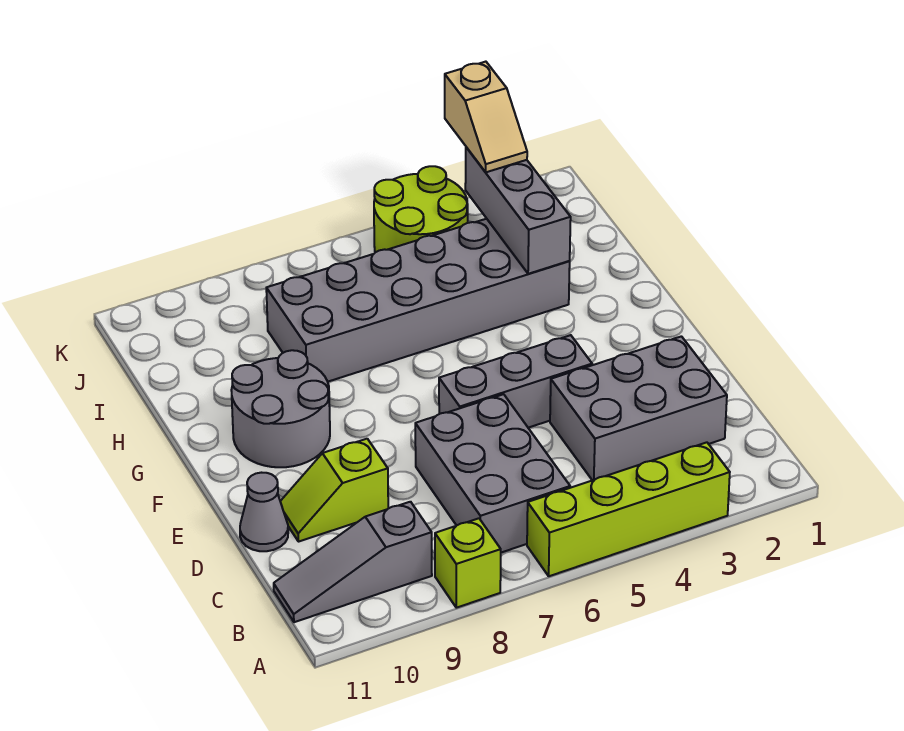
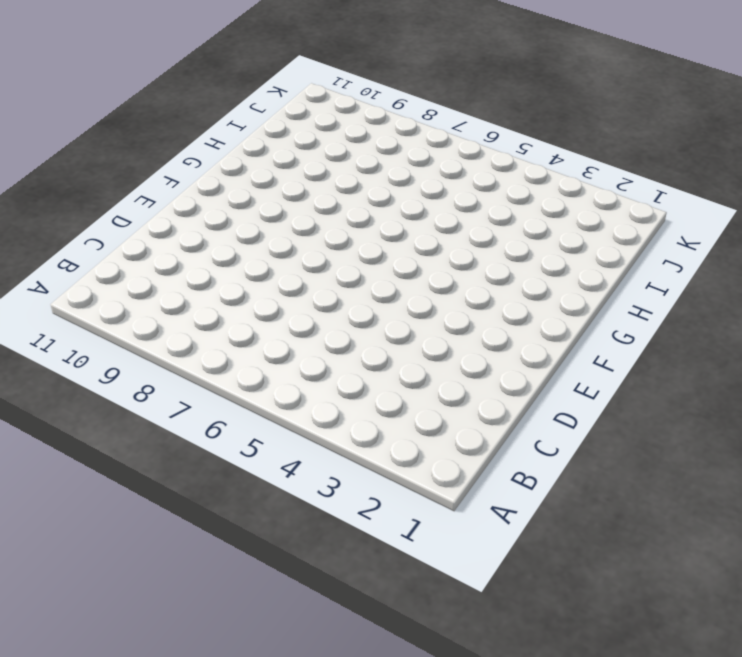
none -> lime 1x4 brick [527,442,730,576]
none -> lime 1x1 brick [435,518,501,608]
none -> grey 2x3 brick [415,394,570,553]

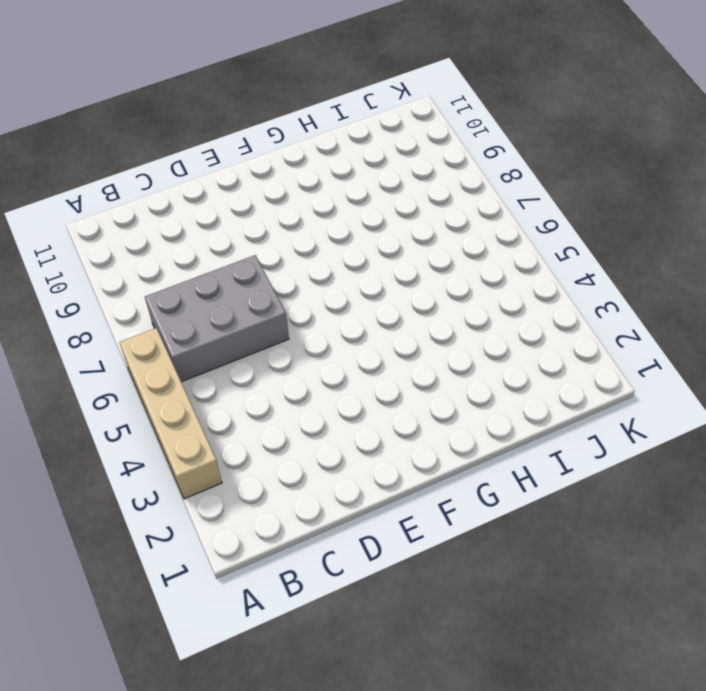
tan 1x4 brick [119,328,222,499] -> lime 1x4 brick [527,442,730,576]
none -> lime 1x1 brick [435,518,501,608]
none -> grey 1x3 slope [274,502,432,622]
none -> grey 2x3 brick [550,336,727,480]

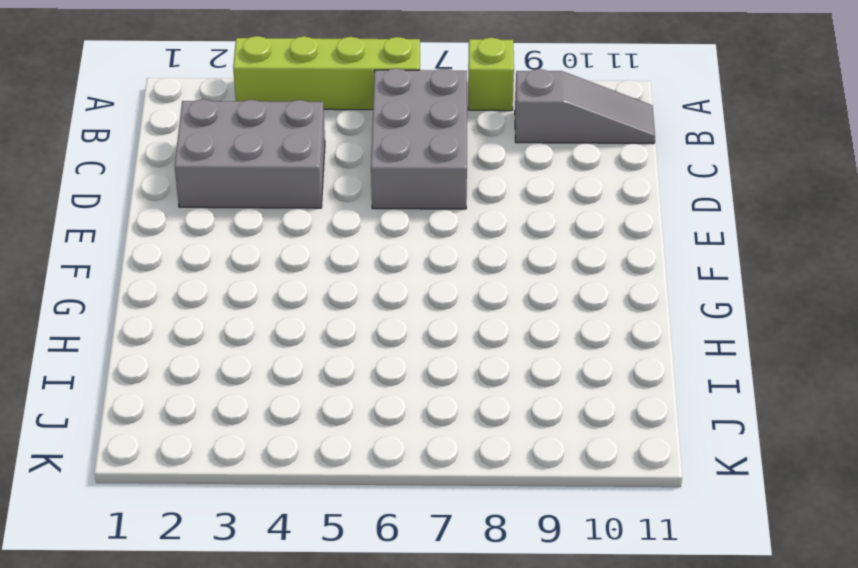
none -> lime 1x2 slope [280,439,388,542]
none -> grey 1x1 cone [240,473,288,551]
none -> grey 1x3 brick [439,335,592,428]

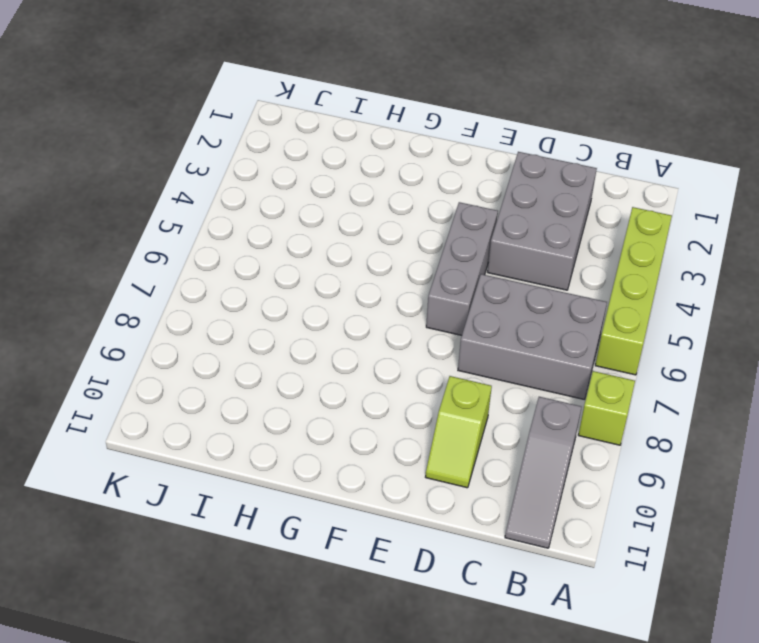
none -> grey 1x1 cone [240,473,288,551]
none -> grey 2x2 round brick [231,350,330,467]
none -> grey 2x6 brick [266,219,570,382]

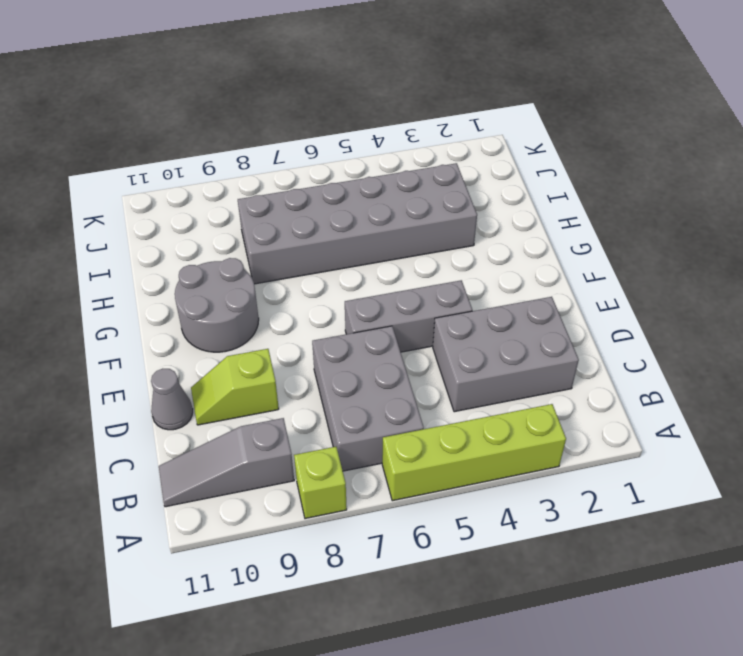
none -> lime 2x2 round brick [374,166,468,252]
none -> grey 1x3 brick [465,147,571,274]
none -> tan 1x2 slope [445,62,527,172]

